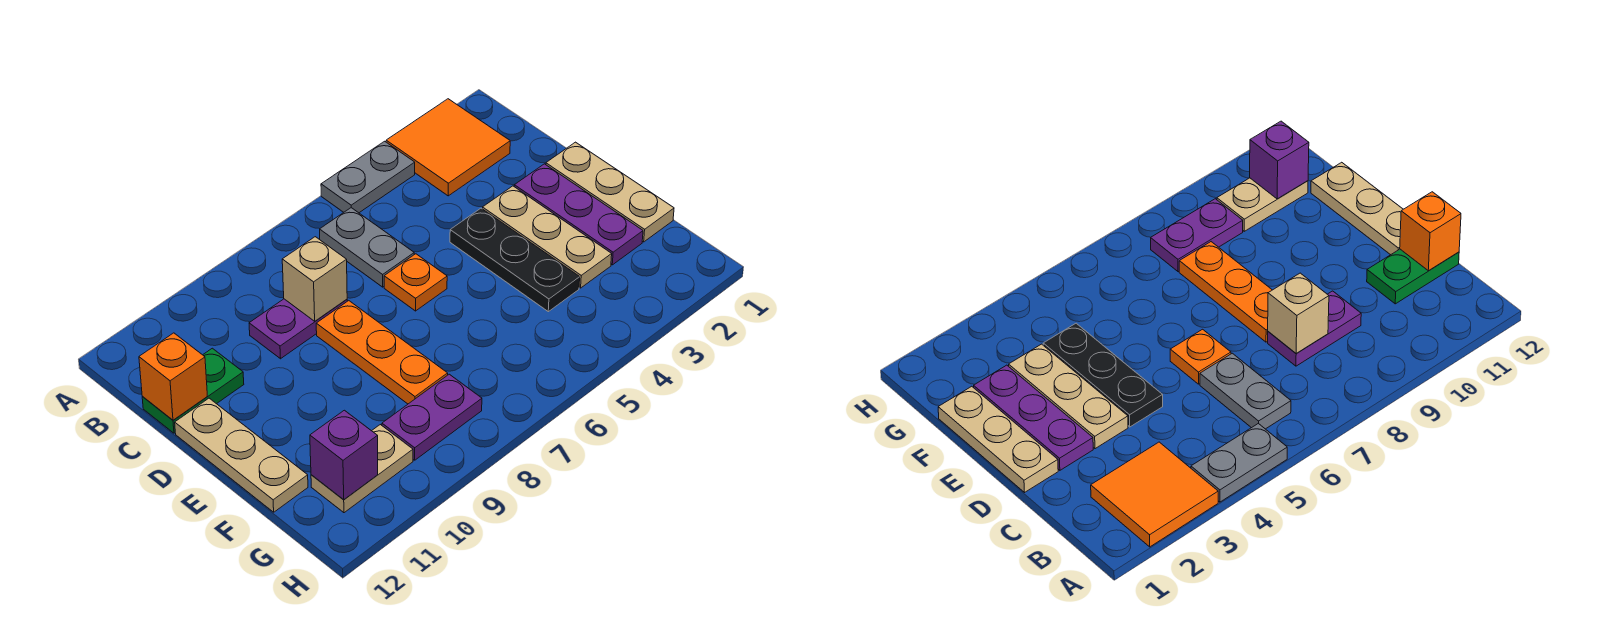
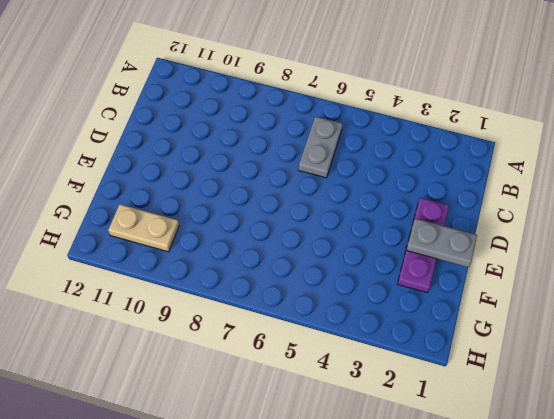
grey 1x2 plate [406,219,477,267] -> grey 1x2 plate moved to [321,141,415,213]
none -> orange 2x2 tile [386,99,510,196]
none -> purple 1x2 plate [249,299,347,359]
none -> green 1x2 plate [142,348,244,433]

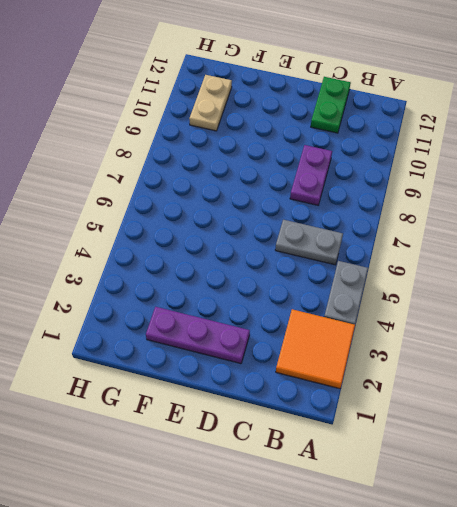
none -> tan 1x3 plate [546,142,674,242]
none -> tan 1x3 plate [483,186,612,288]
none -> black 1x3 plate [450,208,580,312]

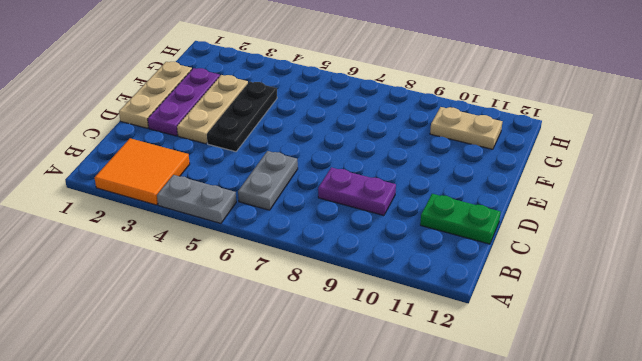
none -> orange 1x1 plate [384,254,447,311]
none -> orange 1x3 plate [316,301,448,404]
none -> tan 1x3 plate [175,398,308,512]

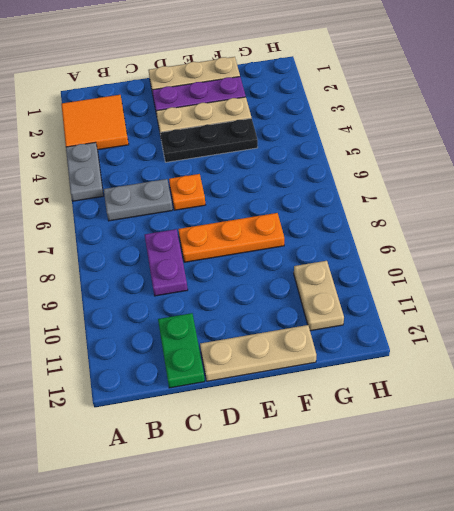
none -> purple 1x2 plate [382,374,482,460]
none -> tan 1x1 brick [282,237,347,321]
none -> orange 1x1 brick [139,333,207,420]

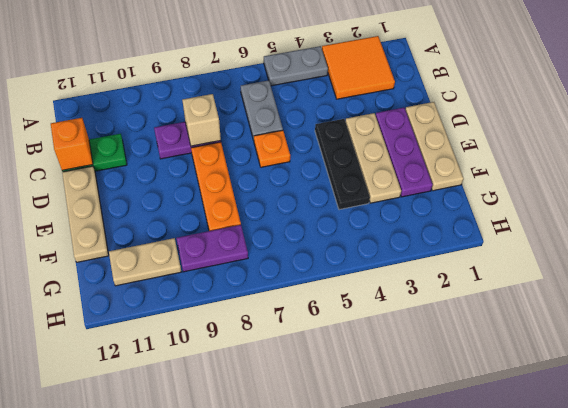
none -> purple 1x1 brick [310,410,378,500]

